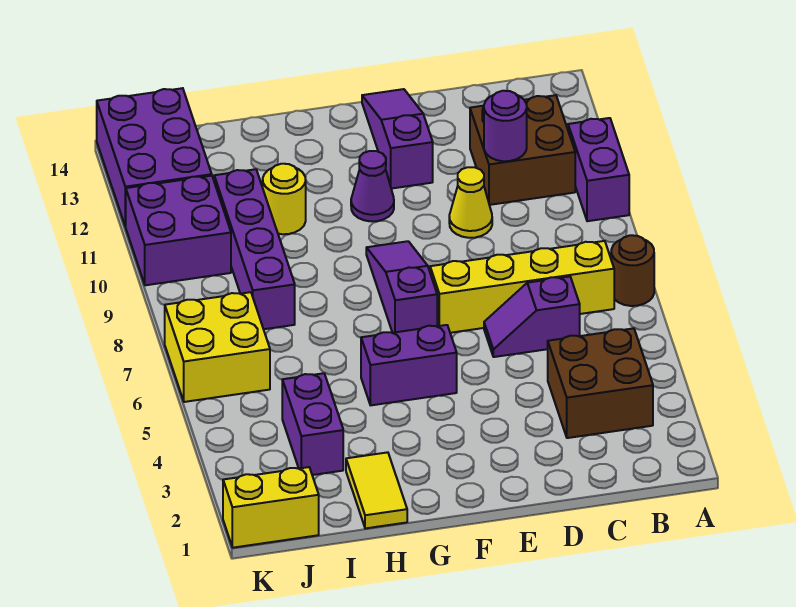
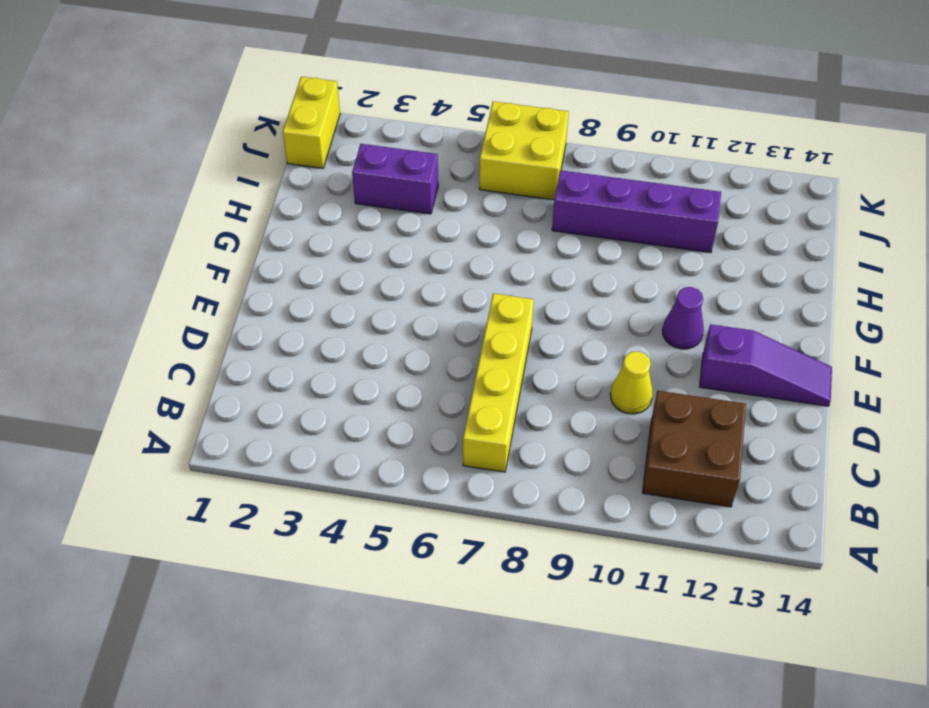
none -> brown 1x1 round brick [611,235,654,306]
none -> purple 1x2 brick [568,118,629,221]
none -> brown 2x2 brick [548,328,653,438]

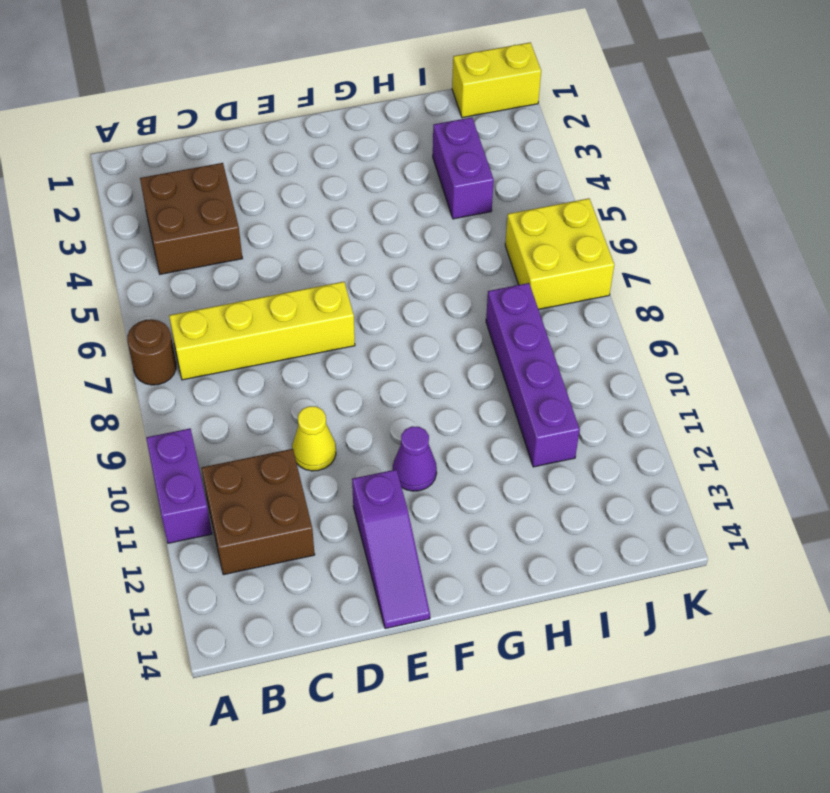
none -> purple 1x2 slope [484,277,580,357]
none -> purple 1x2 brick [361,325,457,405]
none -> purple 1x3 slope [366,241,437,333]

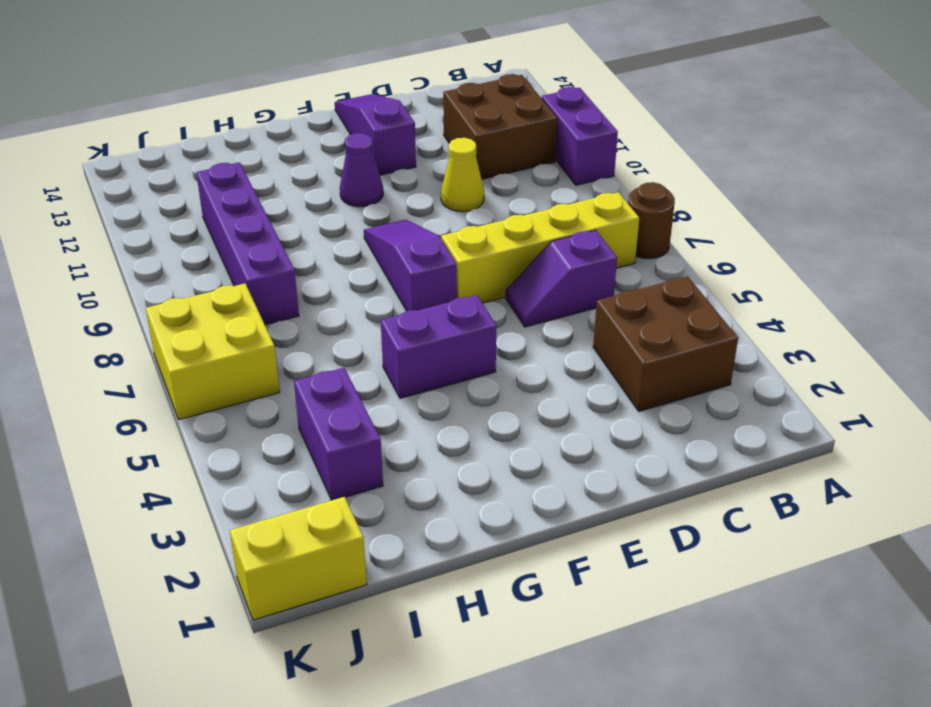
none -> yellow 1x2 tile [346,452,407,528]
none -> yellow 1x1 round brick [263,164,306,234]
none -> purple 2x2 brick [126,176,231,285]

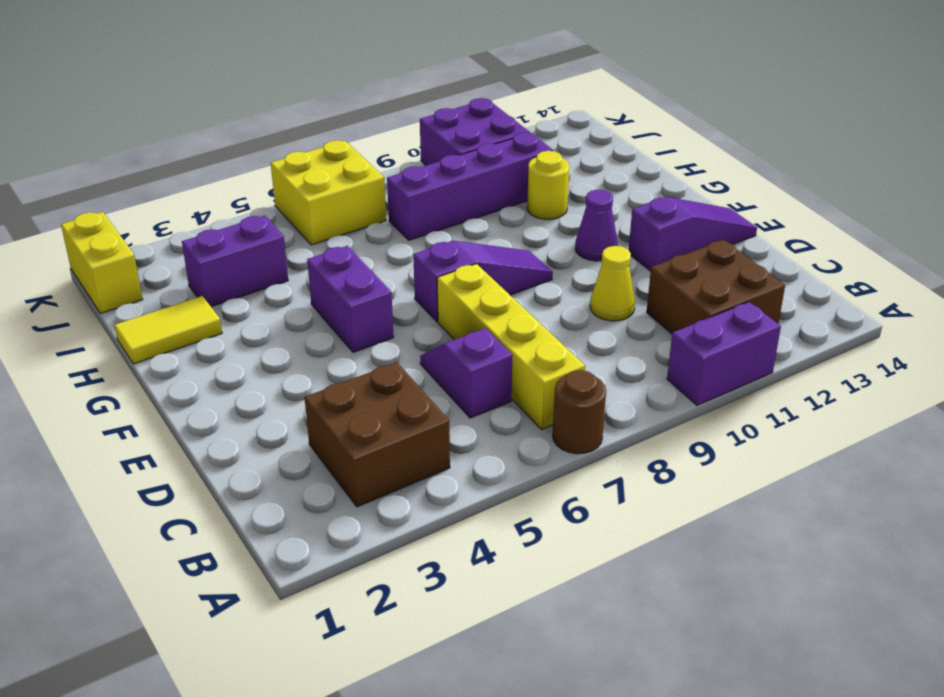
none -> purple 2x3 brick [97,88,212,227]
none -> purple 1x1 round brick [484,91,527,161]

